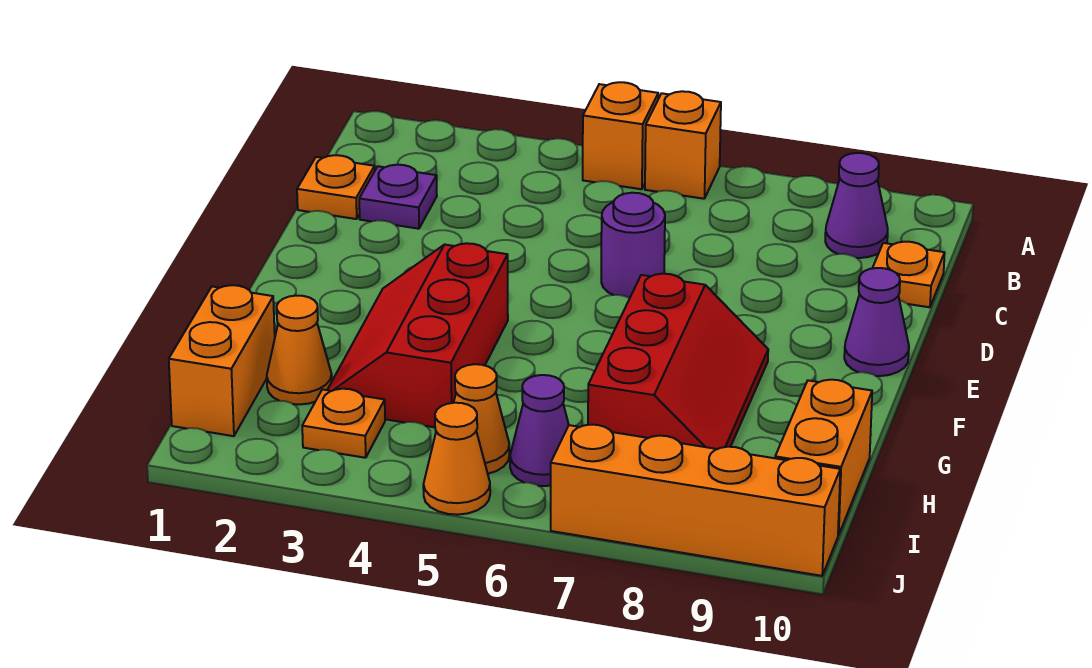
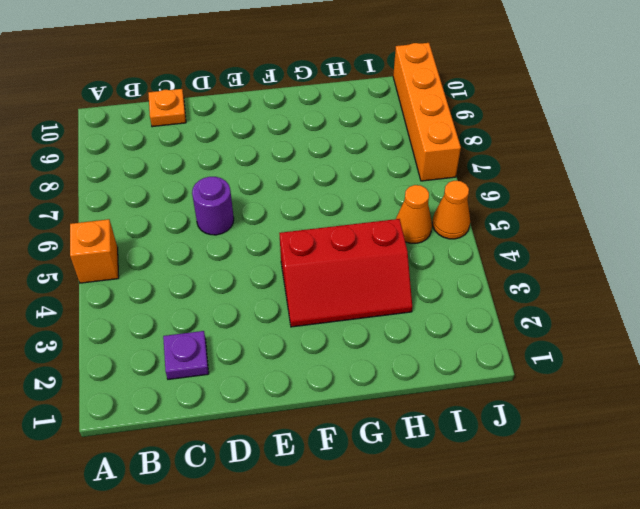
none -> orange 1x1 brick [645,91,721,199]
none -> purple 1x1 cone [825,153,888,258]
none -> orange 1x1 plate [297,155,375,219]

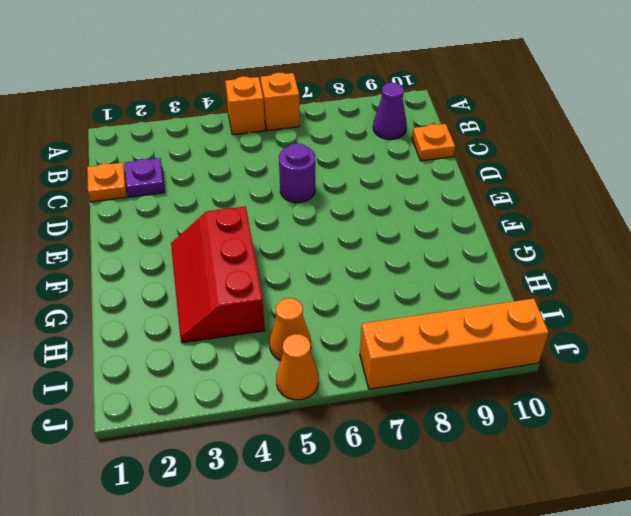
none -> purple 1x1 cone [844,268,909,376]
none -> red 2x3 slope [588,274,768,449]
none -> orange 1x2 brick [169,285,275,436]

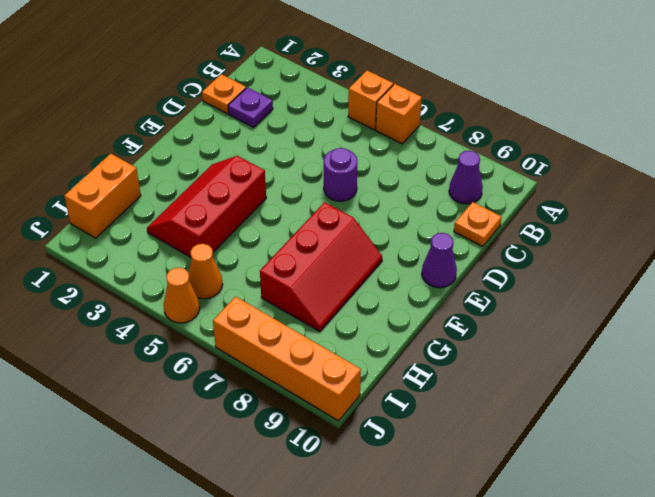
none -> orange 1x1 cone [267,296,332,404]
none -> orange 1x2 brick [775,380,872,535]
none -> orange 1x1 plate [302,389,385,458]

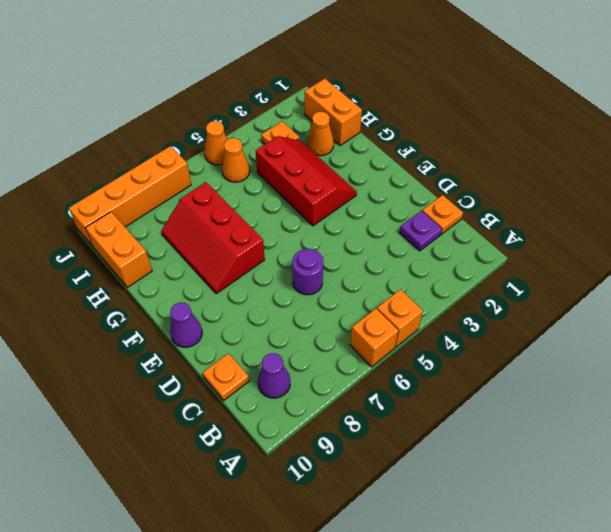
none -> purple 1x1 cone [510,375,569,486]

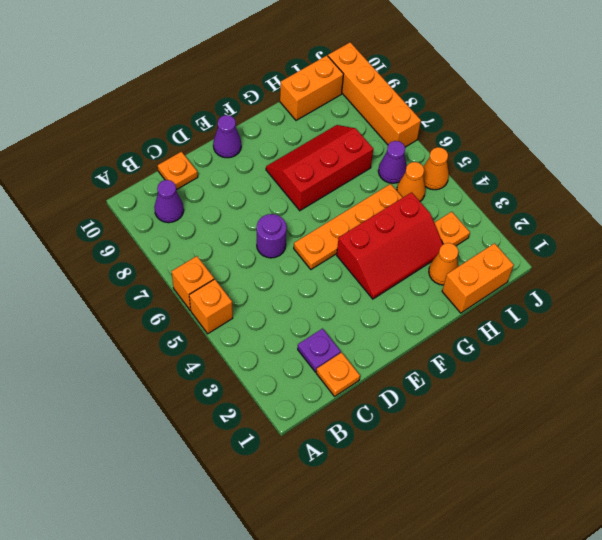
orange 1x4 plate [294,184,403,269] -> none

